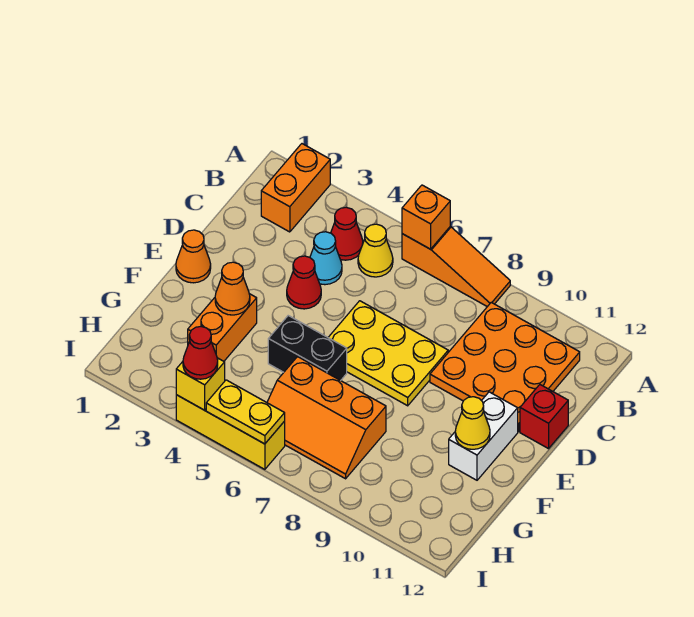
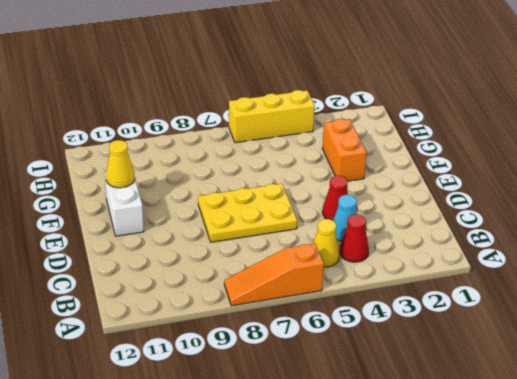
none -> orange 1x2 brick [261,144,330,232]
none -> orange 3x3 plate [430,302,580,432]
none -> red 1x1 brick [520,385,568,449]

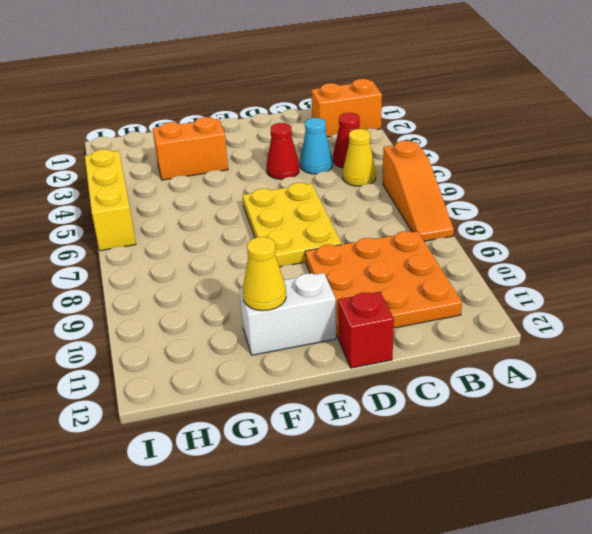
none -> orange 1x1 cone [176,230,211,283]
none -> black 1x2 brick [268,316,347,381]
none -> orange 2x3 slope [267,357,386,479]

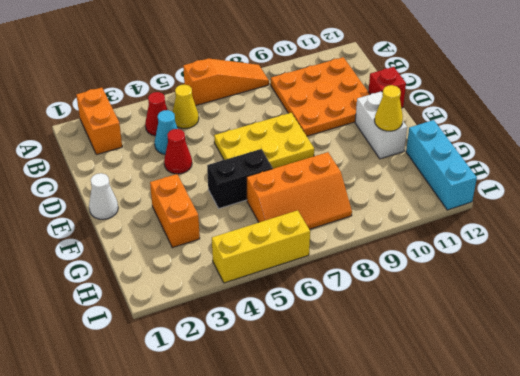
white 1x1 cone [89,173,118,219] -> orange 1x1 cone [176,230,211,283]
cyan 1x3 brick [406,120,477,210] -> none
none -> orange 1x1 brick [402,185,450,249]
none -> orange 1x1 cone [215,262,250,315]
none -> yellow 1x1 brick [176,358,225,410]

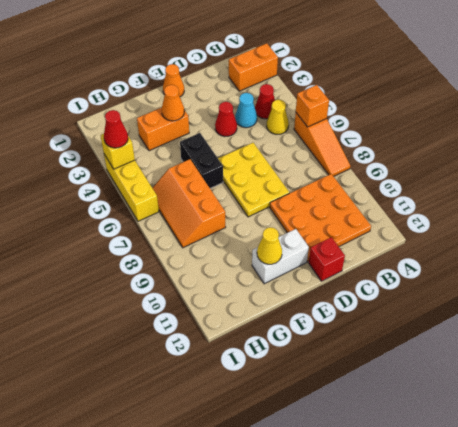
none -> yellow 1x2 plate [206,380,285,444]

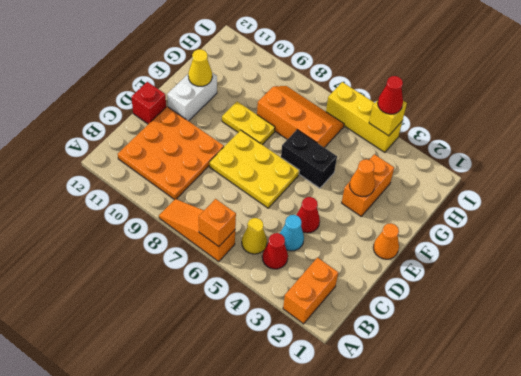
yellow 1x2 plate [222,102,275,145] -> yellow 1x2 plate moved to [206,380,285,444]

